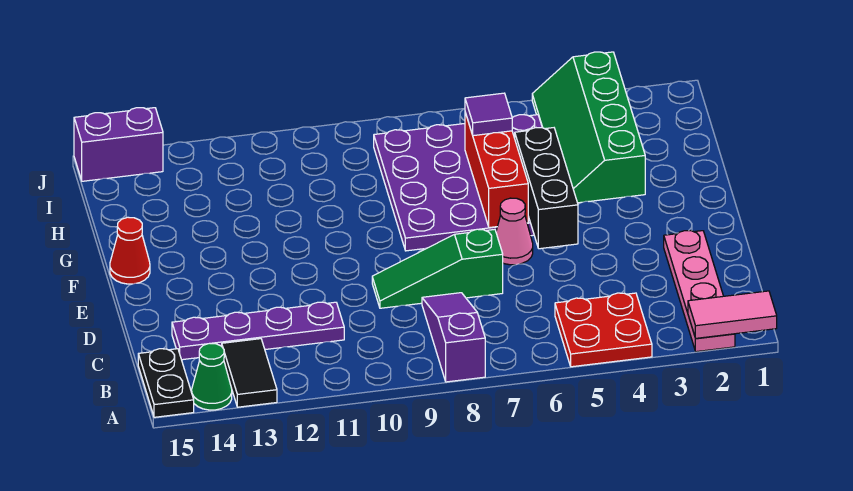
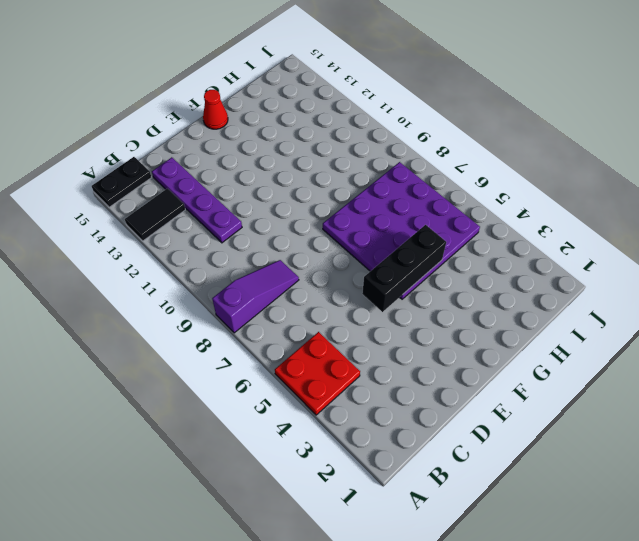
none -> pink 1x4 plate [664,231,735,352]
none -> green 1x1 cone [192,343,232,410]
none -> green 1x3 slope [372,229,503,308]

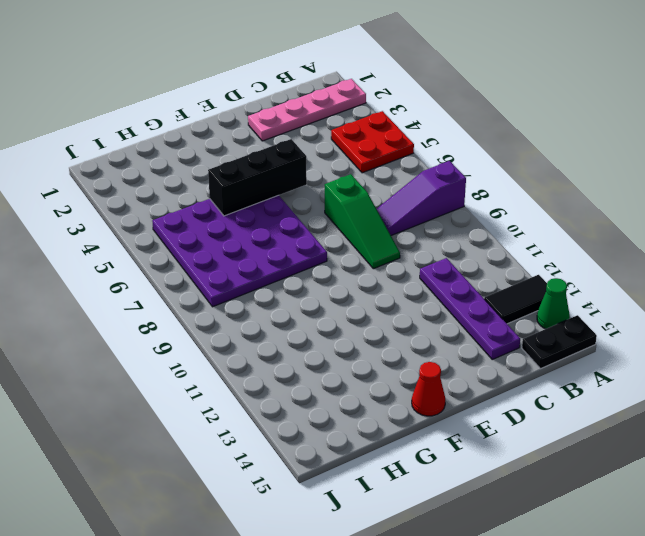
none -> pink 1x1 cone [496,198,533,265]
none -> green 2x4 slope [532,52,645,203]
none -> purple 1x2 brick [74,108,163,181]

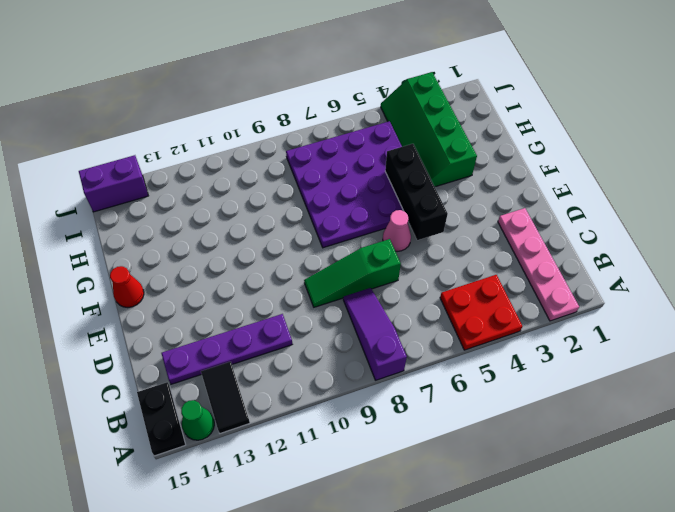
none -> pink 1x2 tile [688,291,777,339]
none -> red 1x3 brick [465,113,528,228]
none -> purple 1x1 tile [465,93,512,136]

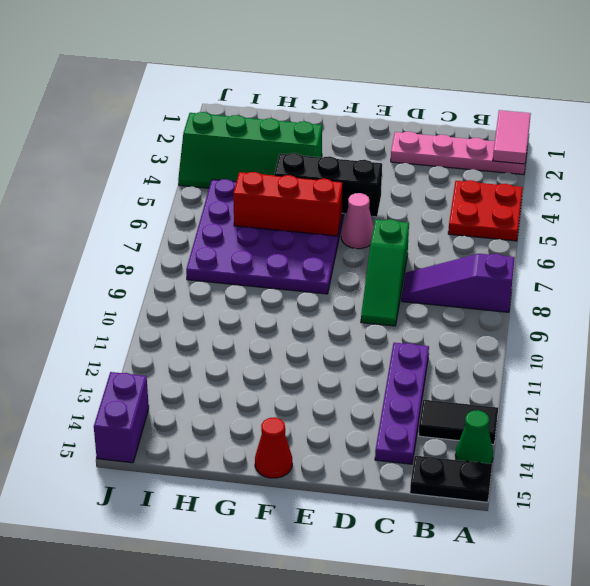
none -> purple 1x1 tile [465,93,512,136]

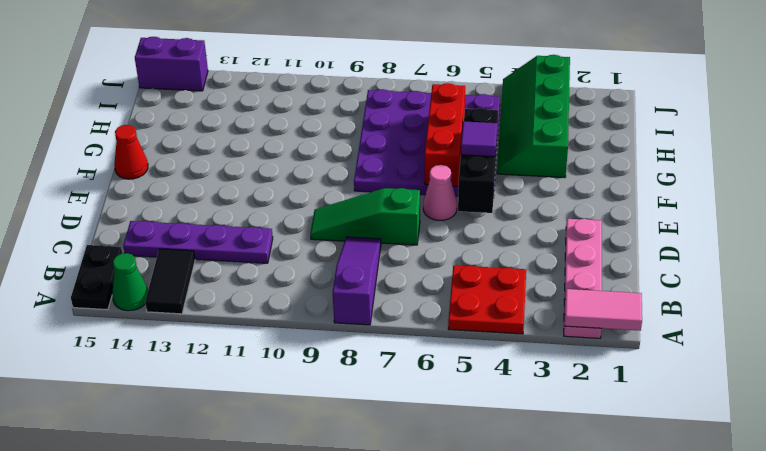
purple 1x1 tile [461,121,497,157] -> purple 1x1 tile moved to [465,93,512,136]

